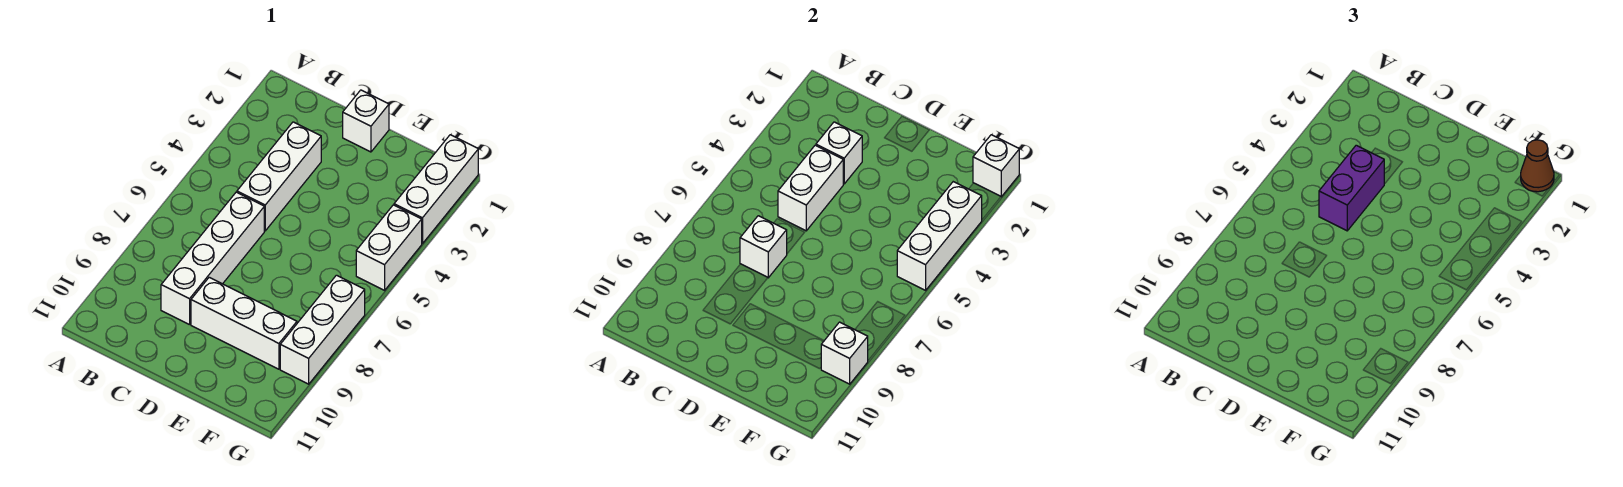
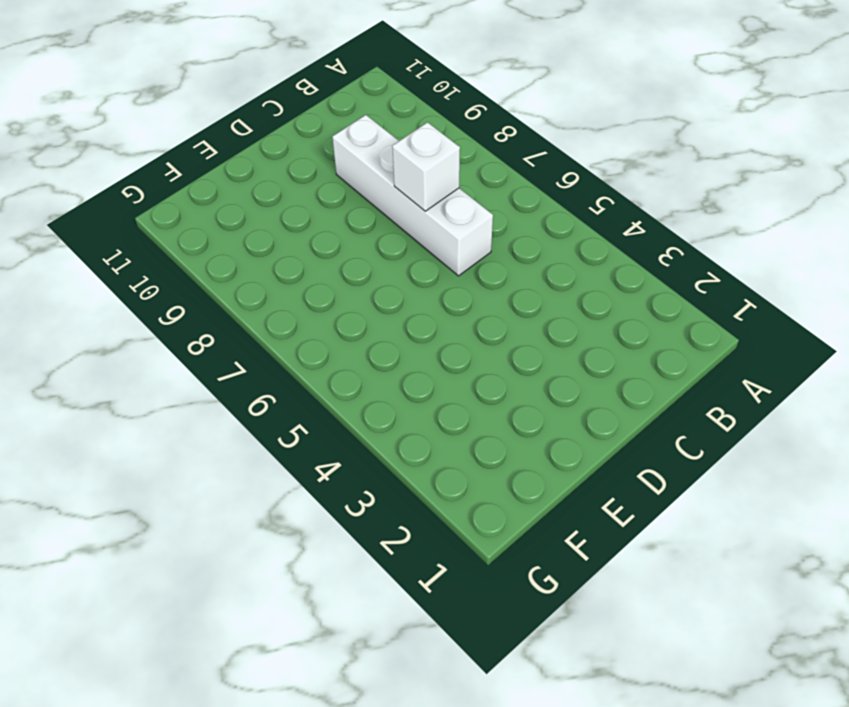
none -> white 1x3 brick [237,122,321,231]
none -> white 1x1 brick [343,90,389,152]
none -> white 1x3 brick [191,277,297,369]

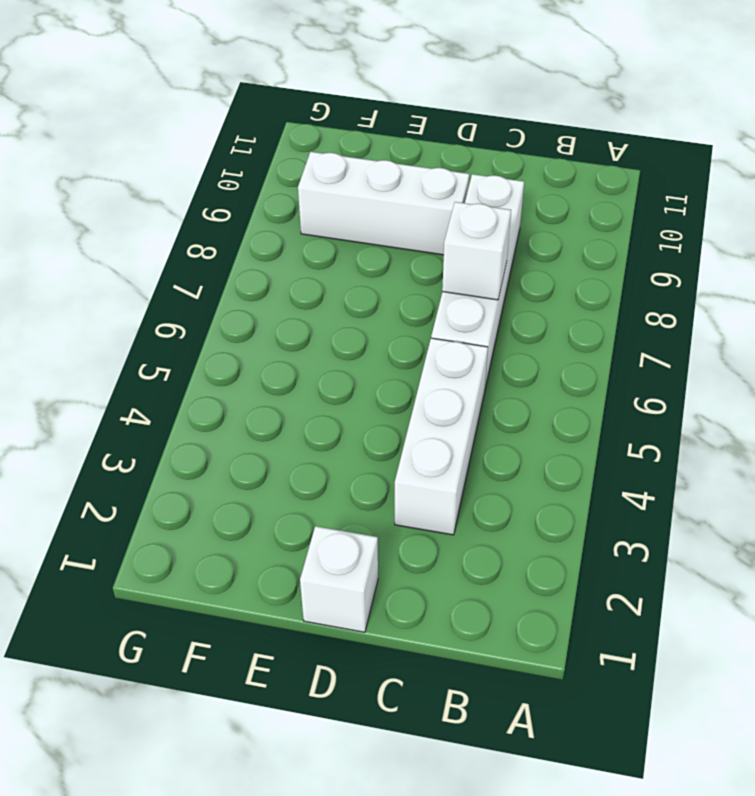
none -> white 1x3 brick [394,135,478,244]
none -> white 1x2 brick [356,205,422,290]
none -> white 1x3 brick [280,275,365,384]

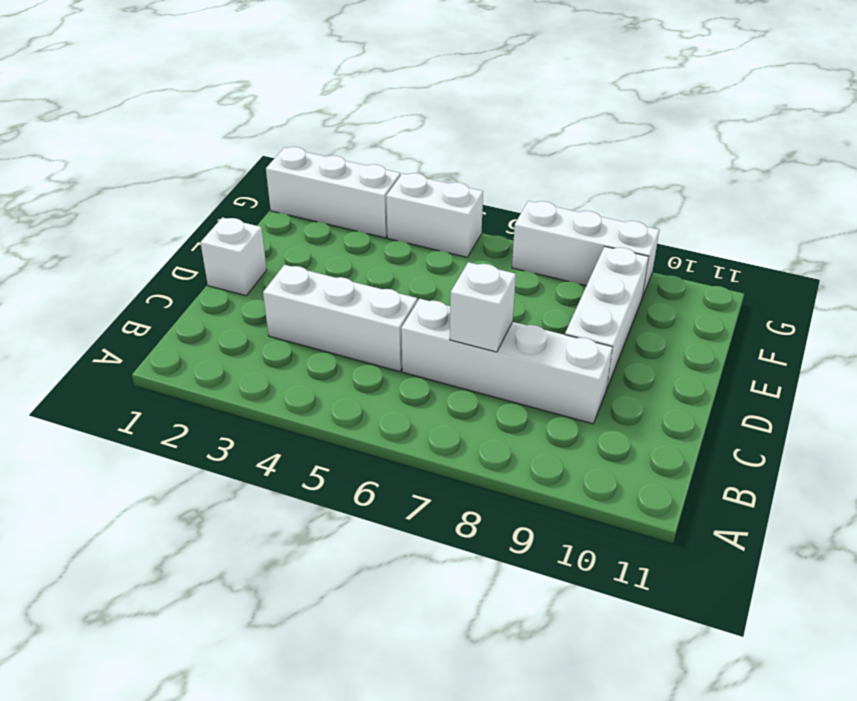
none -> white 1x1 brick [816,122,862,184]
none -> white 1x2 brick [778,145,843,231]
none -> white 1x1 brick [973,135,1019,197]

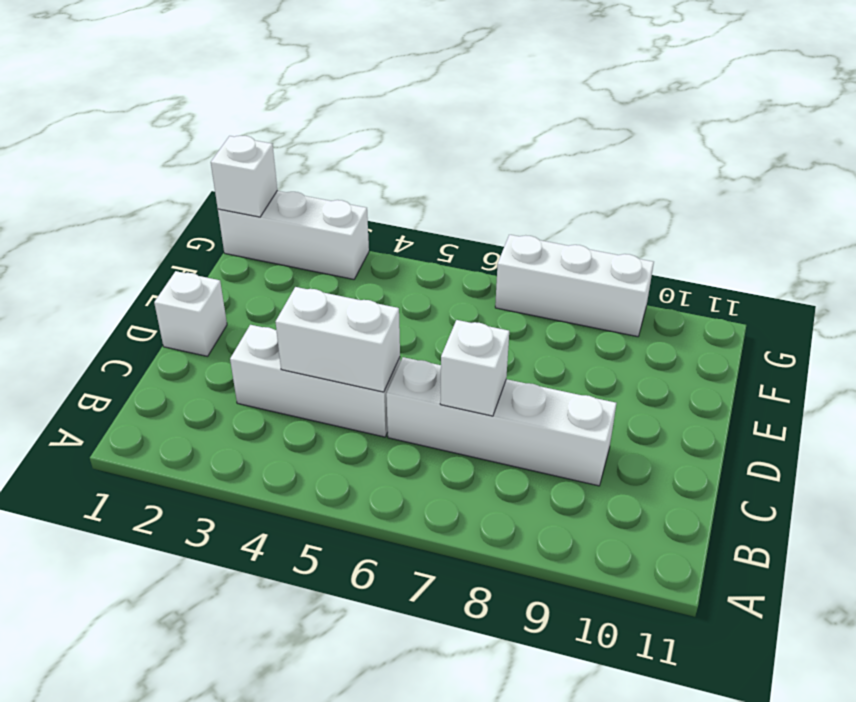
none -> white 1x3 brick [191,277,297,369]
none -> white 1x2 brick [356,205,422,290]
none -> white 1x1 brick [816,122,862,184]

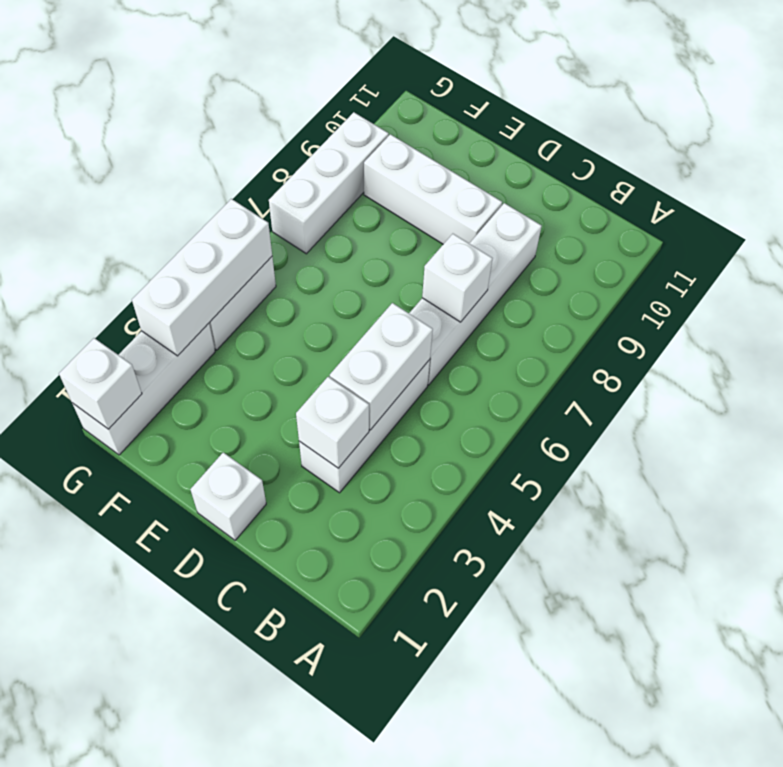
none -> white 1x1 brick [821,322,868,384]
none -> purple 1x2 brick [1319,145,1384,231]
none -> brown 1x1 cone [1521,140,1554,192]

